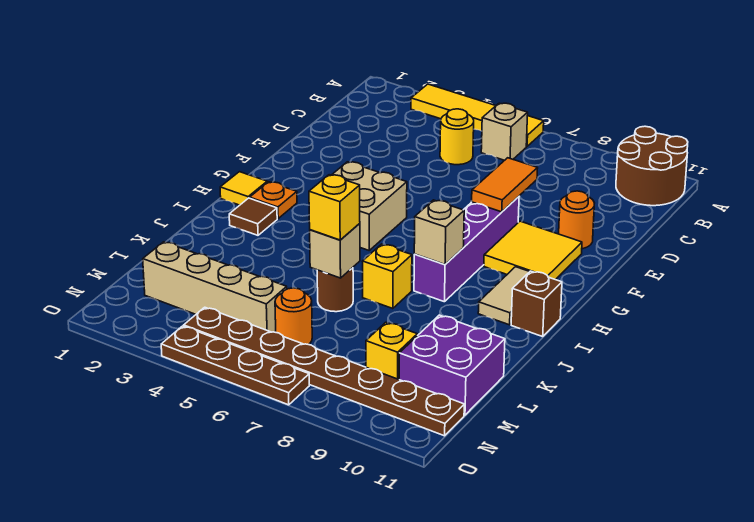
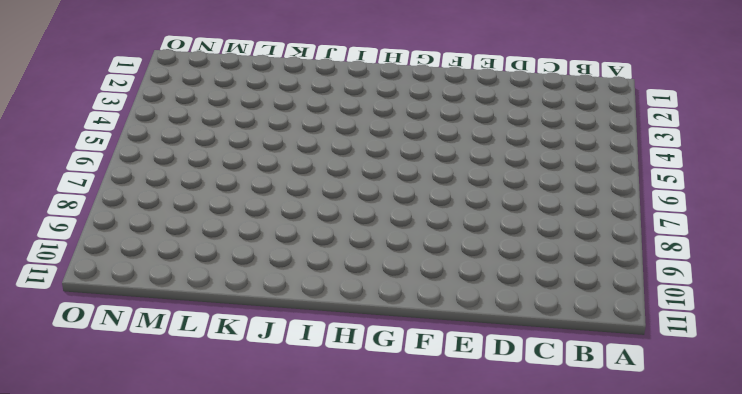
none -> yellow 1x4 tile [411,84,544,146]
none -> brown 2x2 round brick [616,126,688,206]
none -> tan 1x1 brick [481,103,528,160]

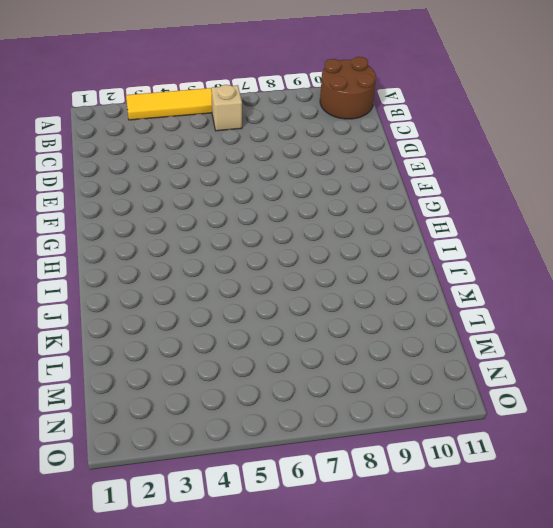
none -> yellow 1x1 round brick [440,109,474,165]
none -> orange 1x1 round brick [559,191,594,249]
none -> purple 1x4 brick [414,197,519,302]

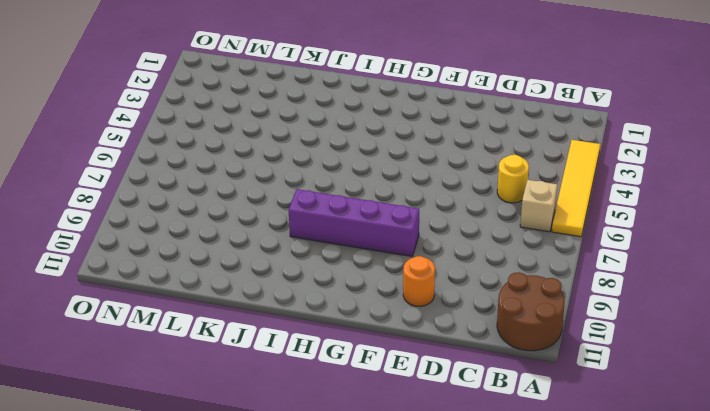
none -> yellow 2x2 tile [484,221,582,280]
none -> tan 2x2 brick [332,162,407,250]
none -> yellow 1x1 tile [220,172,267,205]

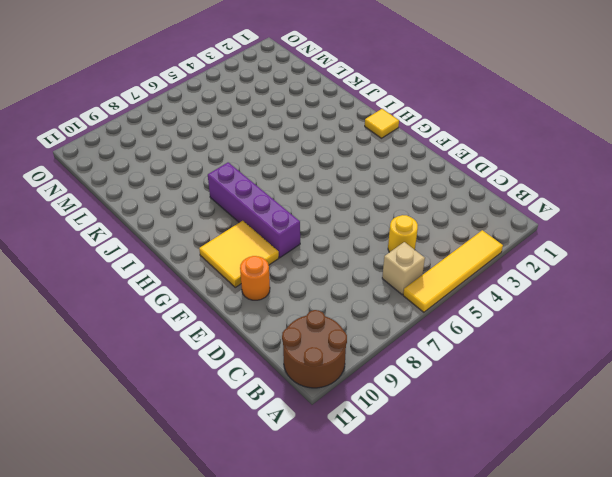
none -> tan 2x2 brick [332,162,407,250]
none -> orange 1x1 plate [250,182,297,219]
none -> tan 1x2 tile [478,267,530,325]

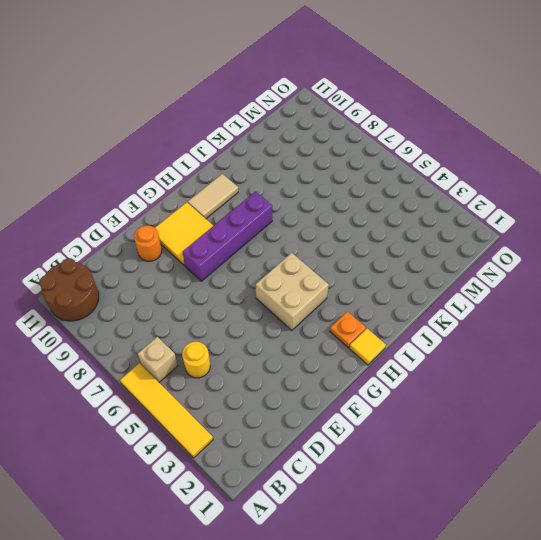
none -> brown 1x1 tile [229,198,277,235]
none -> brown 1x1 brick [511,271,562,337]
none -> yellow 1x1 brick [362,244,412,309]

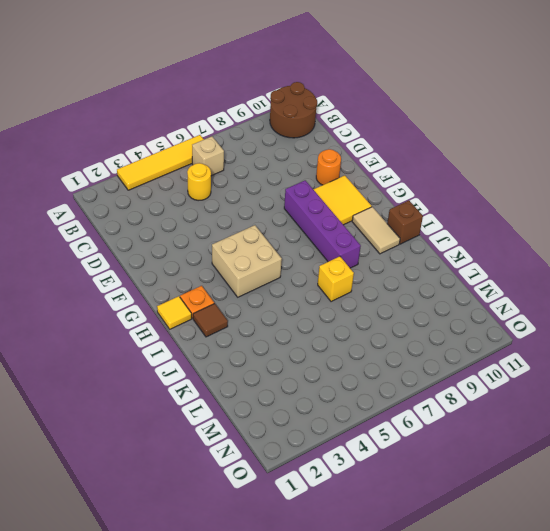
none -> brown 1x1 round brick [317,268,353,312]
none -> purple 2x2 brick [399,315,505,415]
none -> tan 1x4 brick [143,242,287,332]

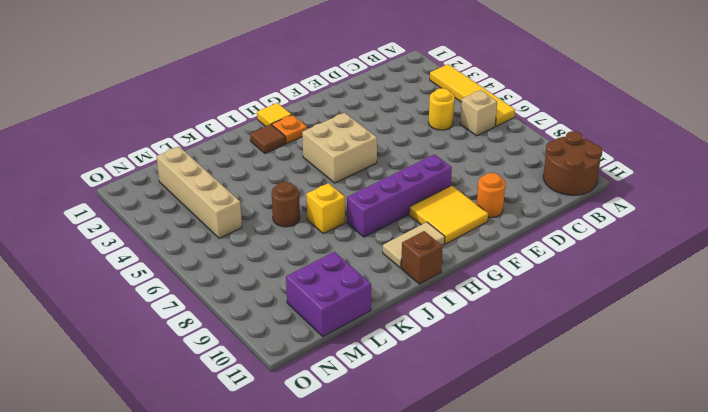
none -> orange 1x1 round brick [275,288,312,345]
none -> yellow 1x1 brick [366,322,417,379]
none -> brown 1x8 plate [184,307,464,436]

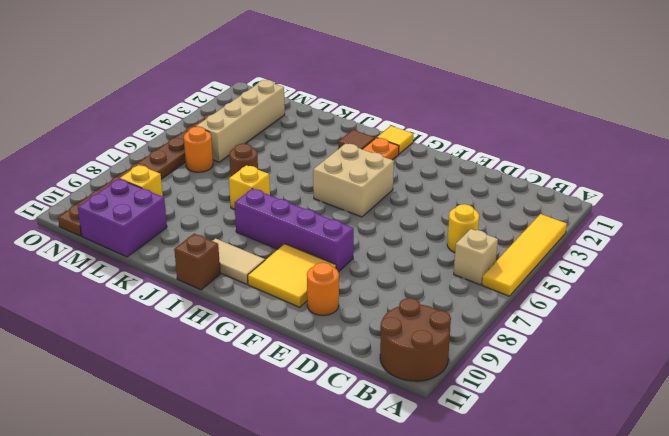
none -> brown 1x4 plate [161,326,309,405]
none -> orange 1x2 tile [472,158,538,212]
none -> tan 1x1 brick [414,200,464,265]

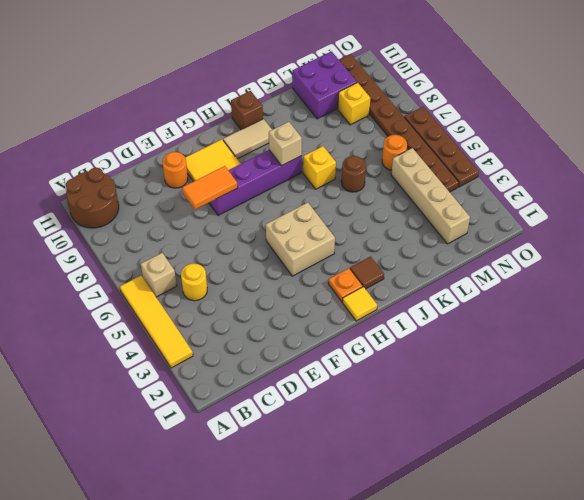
none -> tan 1x1 brick [310,223,360,278]
none -> yellow 1x1 brick [309,175,360,240]

